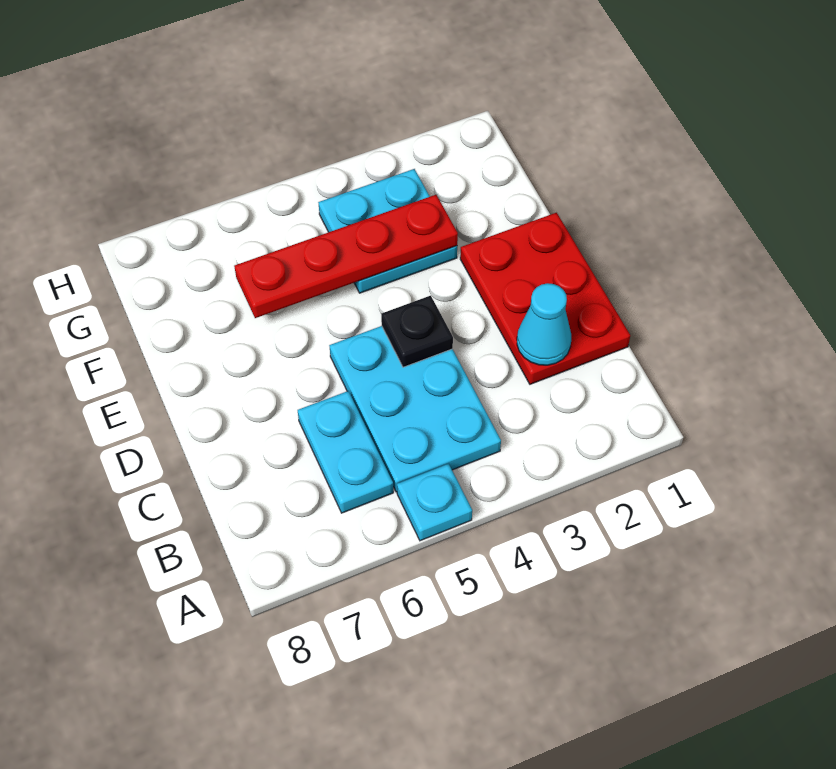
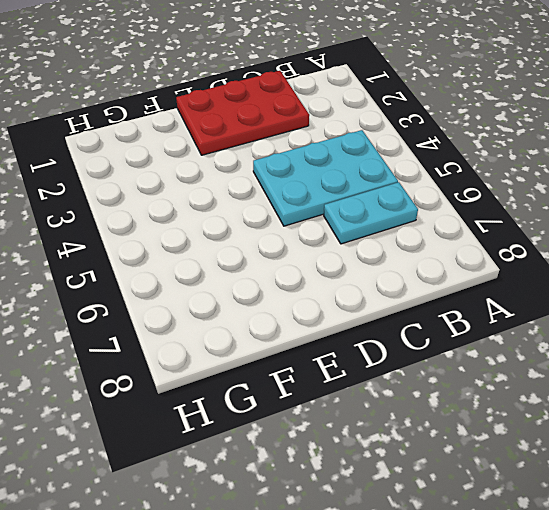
none -> cyan 1x1 plate [397,464,472,541]
none -> cyan 2x2 plate [318,169,457,293]

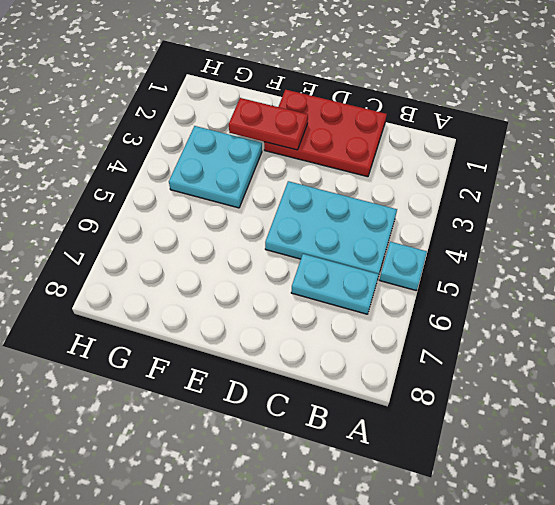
red 1x2 plate [229,98,308,150] -> none
none -> cyan 1x1 cone [517,283,571,365]
none -> black 1x1 plate [381,296,453,367]

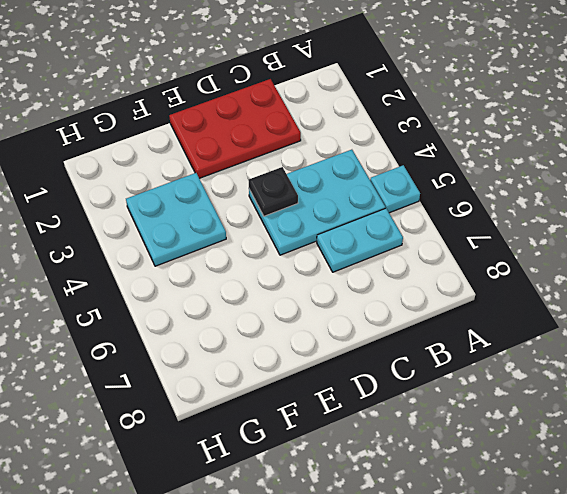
none -> cyan 1x1 cone [517,283,571,365]
none -> red 1x4 plate [234,195,458,318]

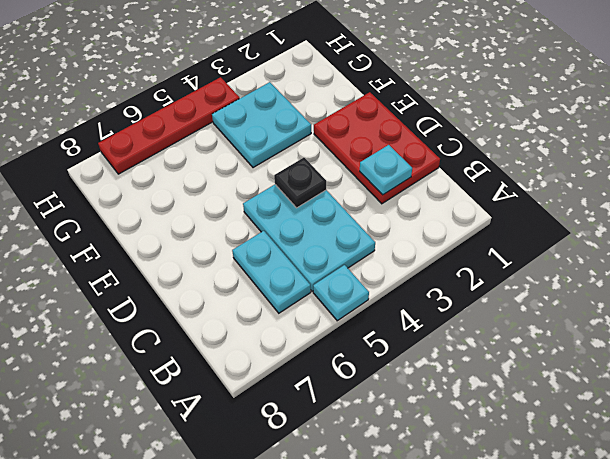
cyan 1x1 plate [360,145,412,195] -> cyan 1x1 cone [517,283,571,365]
red 1x4 plate [98,77,240,174] -> red 1x4 plate moved to [234,195,458,318]

